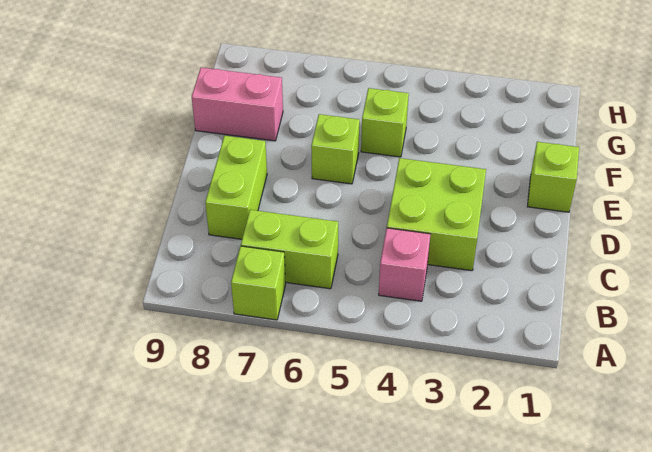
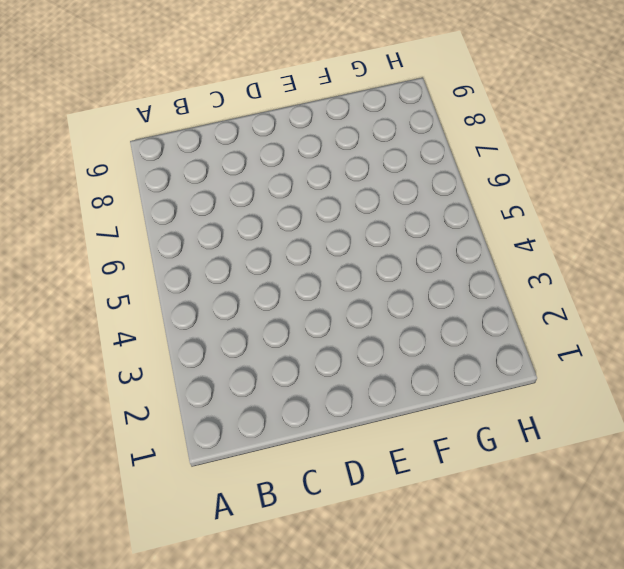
none -> lime 1x1 brick [231,246,286,320]
none -> pink 1x1 brick [379,228,430,301]

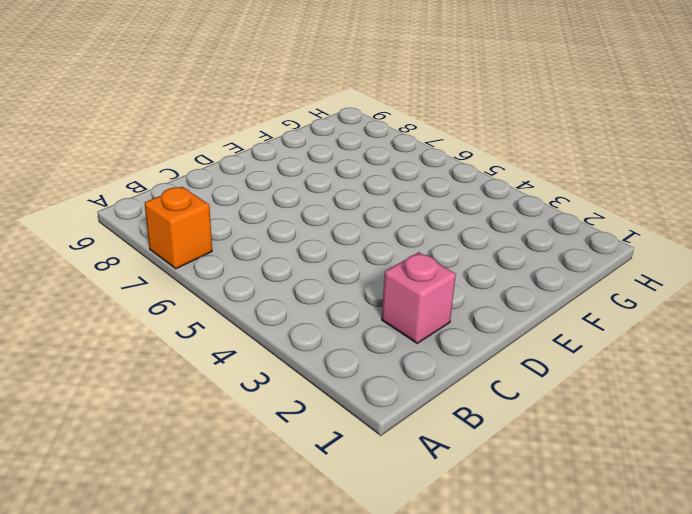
orange 1x1 brick [145,187,212,269] -> lime 1x1 brick [231,246,286,320]
pink 1x1 brick [382,252,456,343] -> pink 1x1 brick moved to [379,228,430,301]
none -> lime 1x2 brick [241,210,338,289]
none -> lime 2x2 brick [387,158,486,271]

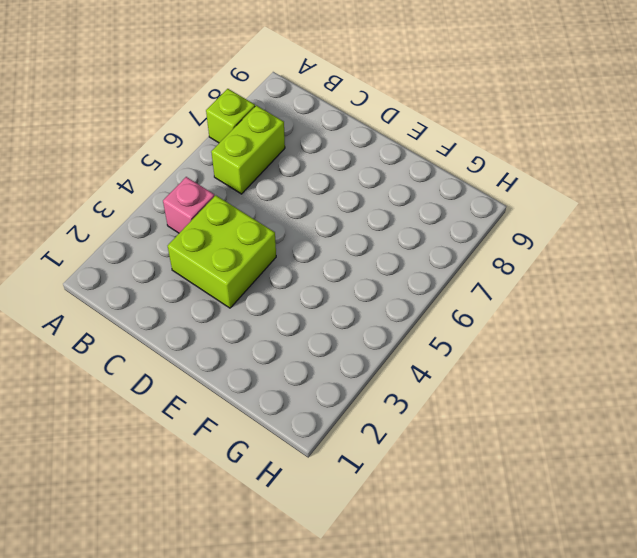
none -> lime 1x2 brick [205,136,267,239]
none -> lime 1x1 brick [527,142,579,212]

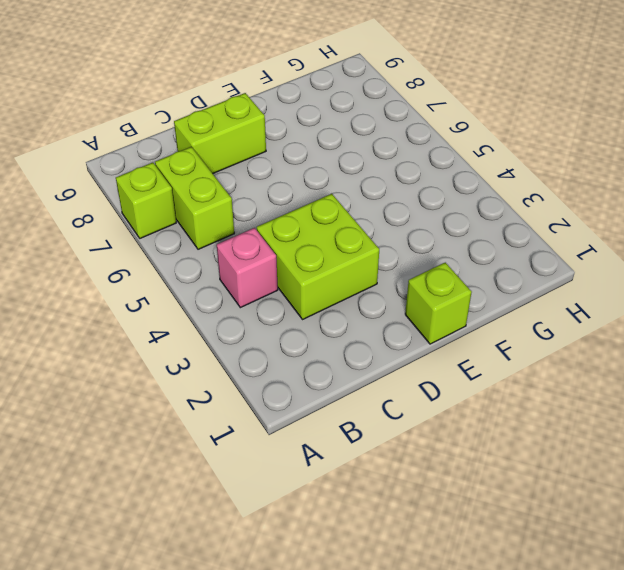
none -> lime 1x1 brick [311,114,360,184]
none -> lime 1x1 brick [361,88,409,157]

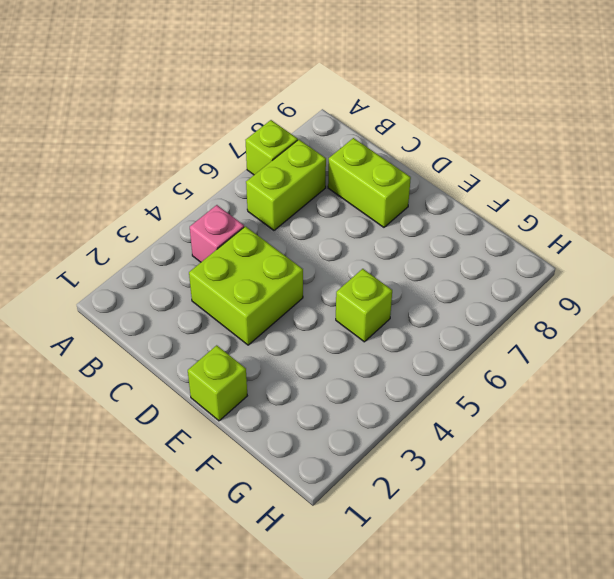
none -> lime 1x1 brick [311,114,360,184]
none -> pink 1x2 brick [192,68,283,141]

